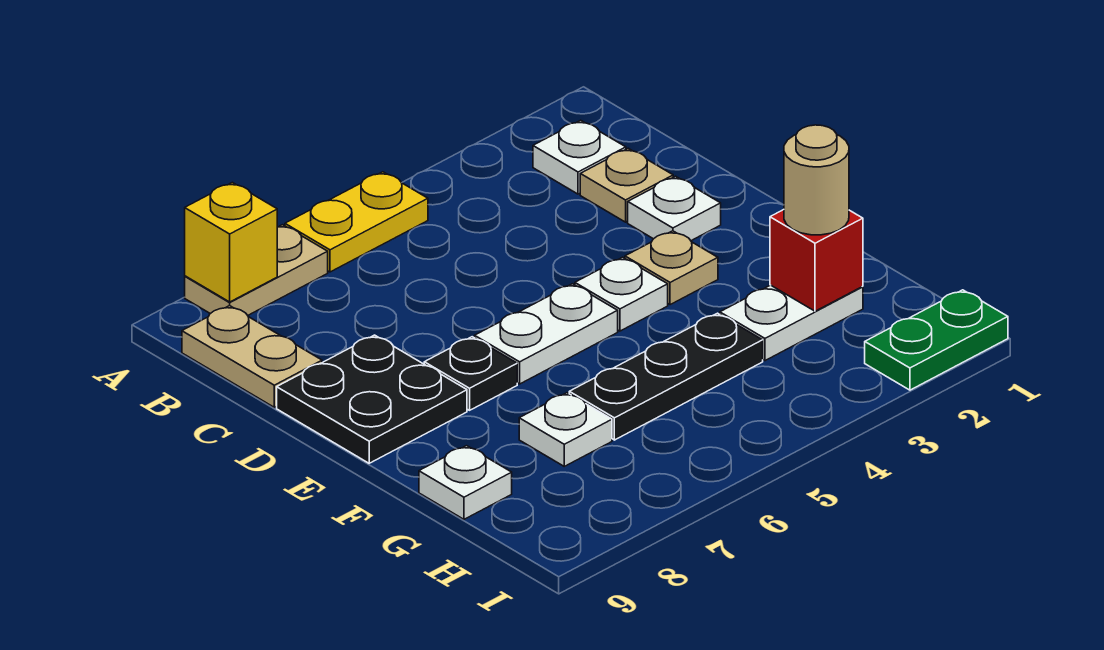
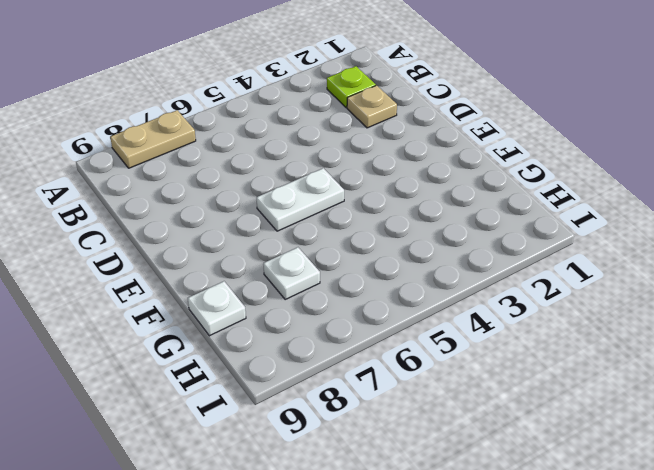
lime 1x1 plate [327,66,376,108] -> white 1x1 plate [533,120,626,194]
none -> yellow 1x2 plate [285,172,428,272]
none -> tan 1x2 plate [182,306,322,407]
none -> white 1x1 plate [628,176,721,241]

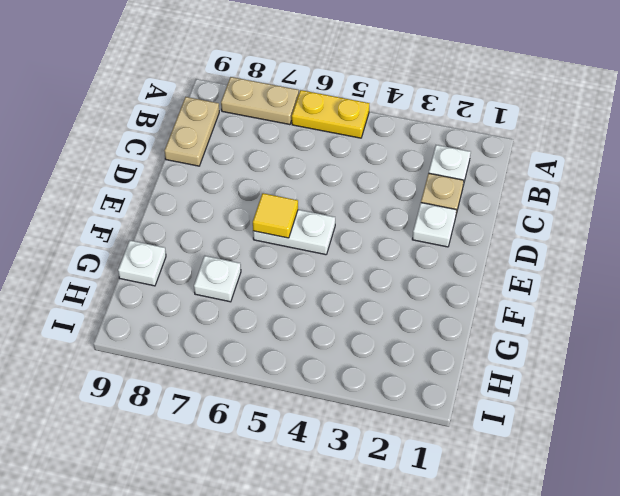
yellow 1x1 tile [253,193,298,238] -> none
none -> black 2x2 plate [277,335,467,463]
none -> tan 1x1 plate [625,231,718,305]
none -> white 1x1 plate [575,257,668,331]

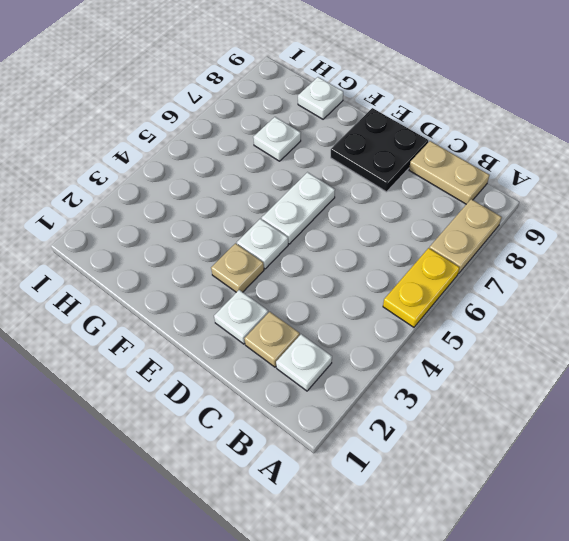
none -> black 1x1 plate [424,337,517,410]
none -> white 1x2 plate [720,285,863,361]
none -> black 1x3 plate [569,313,763,440]

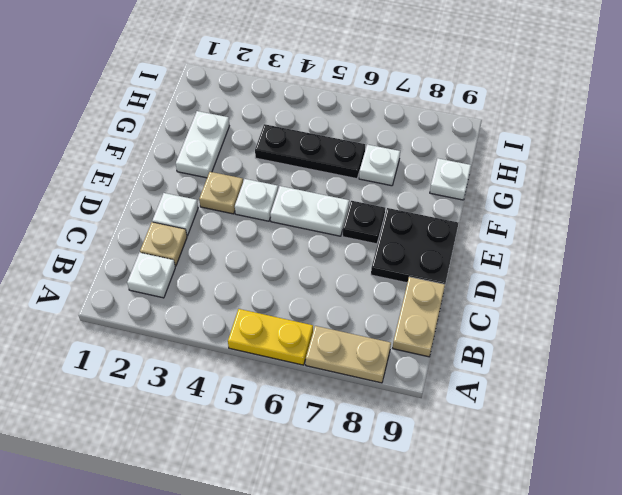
white 1x2 plate [176,111,229,178] -> white 1x2 plate turned to [720,285,863,361]
none -> green 1x2 plate [865,290,1008,390]
none -> yellow 1x1 brick [185,182,277,302]
none -> red 1x1 brick [770,210,863,311]

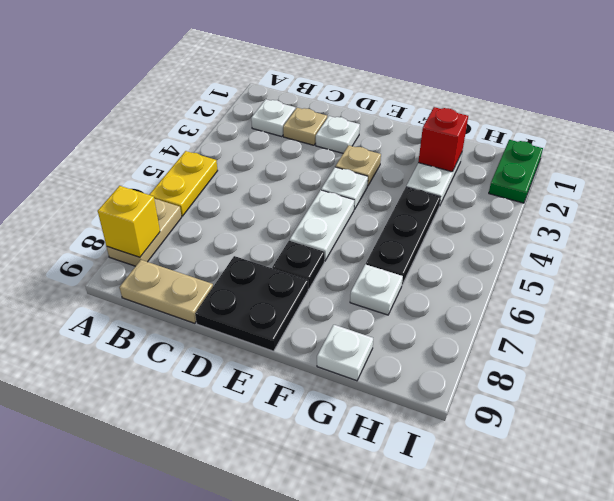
none -> tan 1x1 round brick [784,125,849,235]

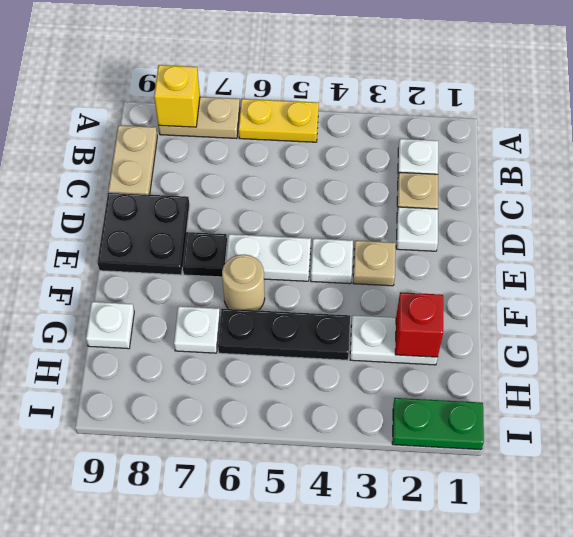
tan 1x1 round brick [222,254,265,310] -> tan 1x1 round brick moved to [784,125,849,235]

